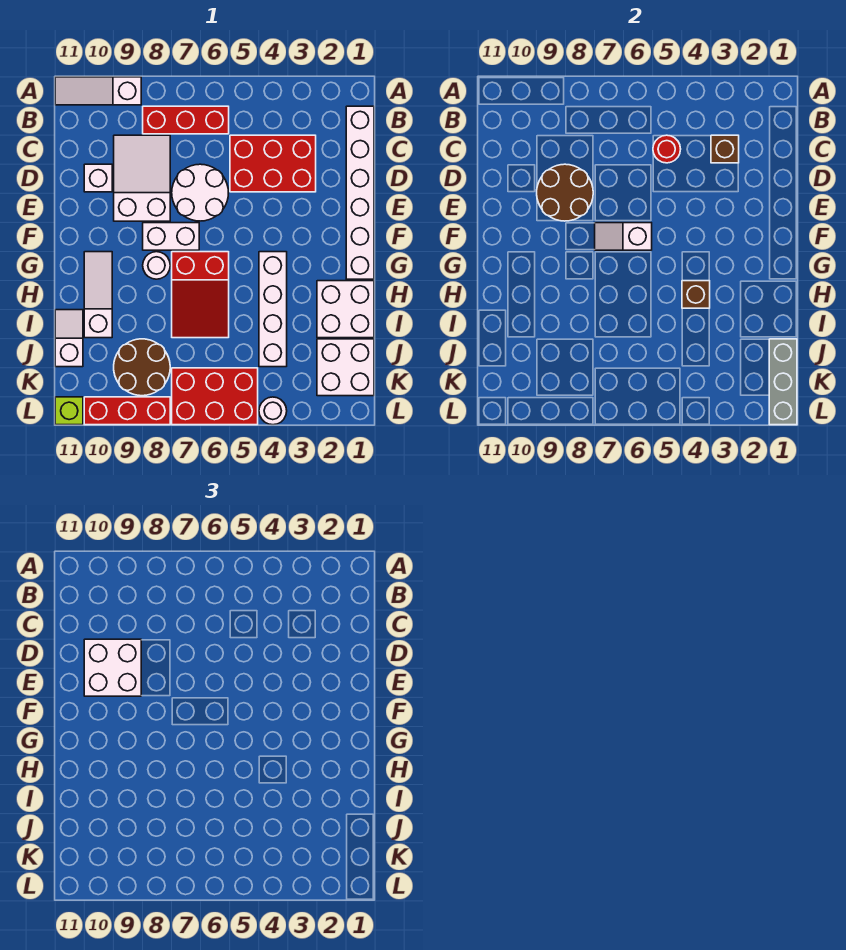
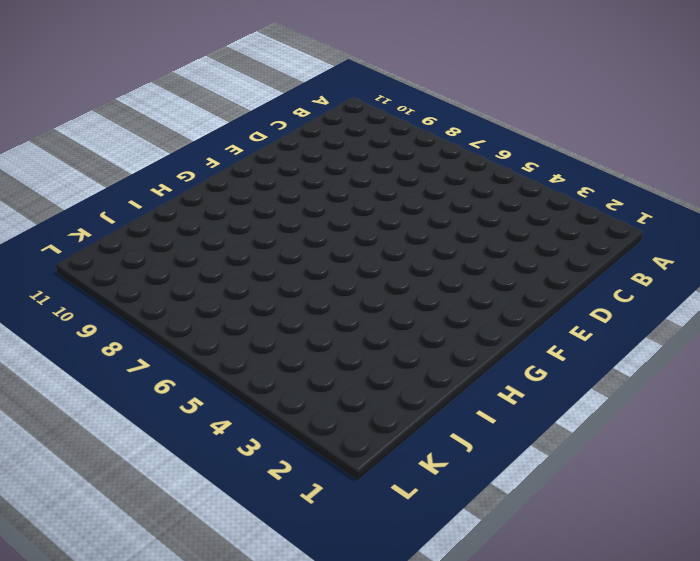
none -> white 1x3 slope [55,77,141,105]
none -> white 1x6 brick [346,106,374,279]
none -> red 1x3 brick [143,106,229,134]

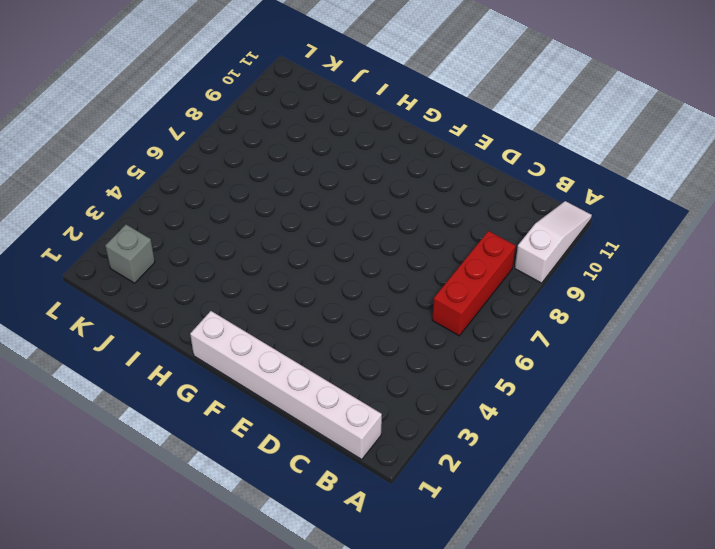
grey 1x1 brick [105,225,155,283] -> white 2x2 brick [317,339,374,396]
none -> red 2x3 brick [230,135,316,192]
none -> white 2x3 slope [114,135,170,221]
none -> white 2x2 round brick [172,164,228,221]

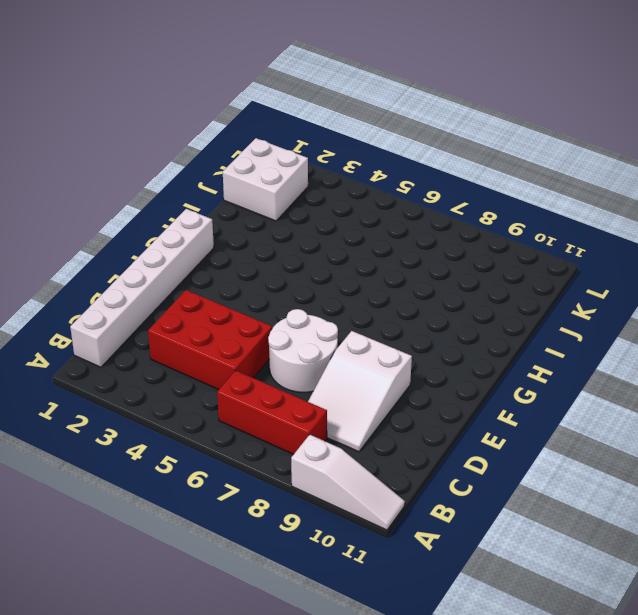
none -> white 1x1 brick [84,164,112,192]
none -> white 1x2 brick [143,223,199,250]
none -> white 1x4 brick [259,252,287,367]

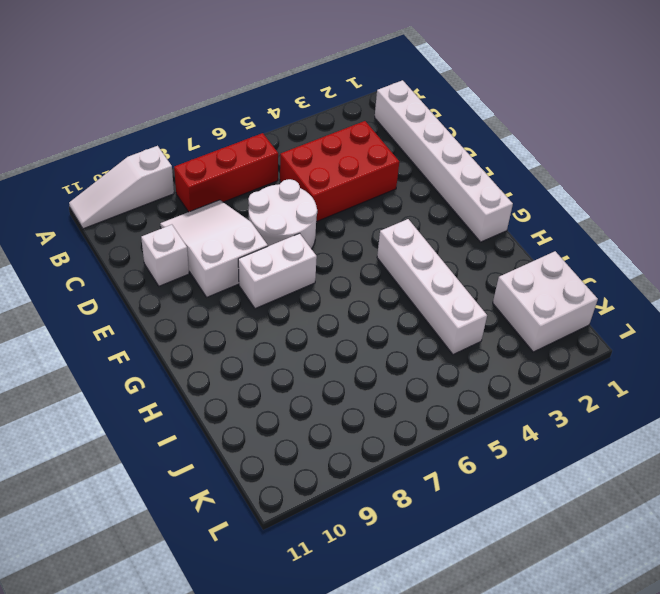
none -> red 2x3 slope [172,252,229,338]
none -> white 1x1 round brick [143,252,170,279]
none -> white 1x3 slope [84,252,112,338]

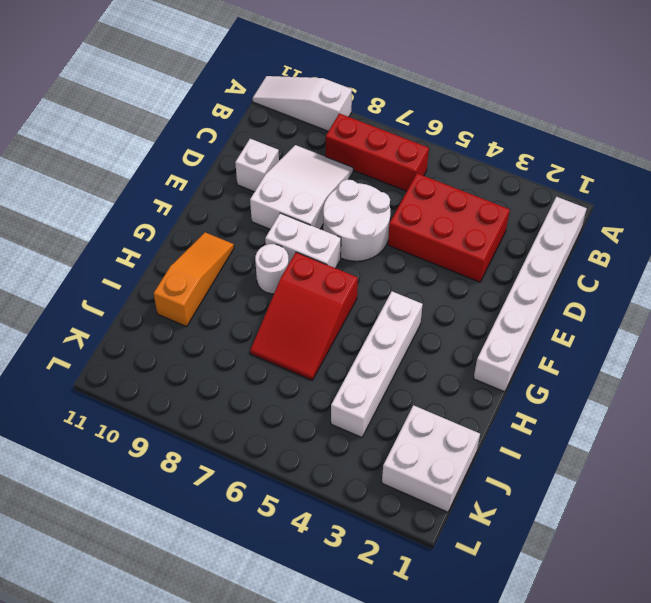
orange 1x3 slope [154,232,234,327] -> white 1x3 slope [84,252,112,338]
none -> white 2x2 brick [317,281,374,338]
none -> white 1x2 slope [55,310,83,367]
none -> brown 2x2 round brick [114,339,170,396]

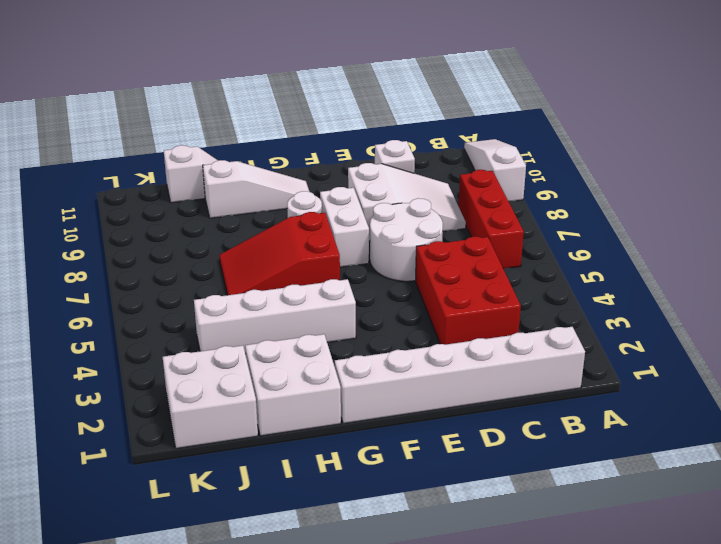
none -> brown 2x2 round brick [114,339,170,396]
none -> red 2x3 brick [172,368,258,425]
none -> white 1x1 round brick [259,397,287,425]

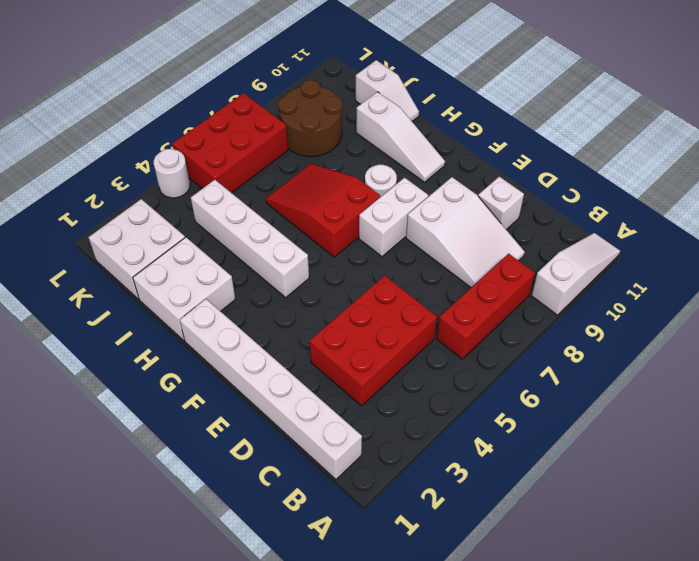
none -> white 2x2 round brick [172,164,228,221]
none -> red 1x3 brick [84,397,170,425]
none -> lime 1x1 brick [55,397,83,425]

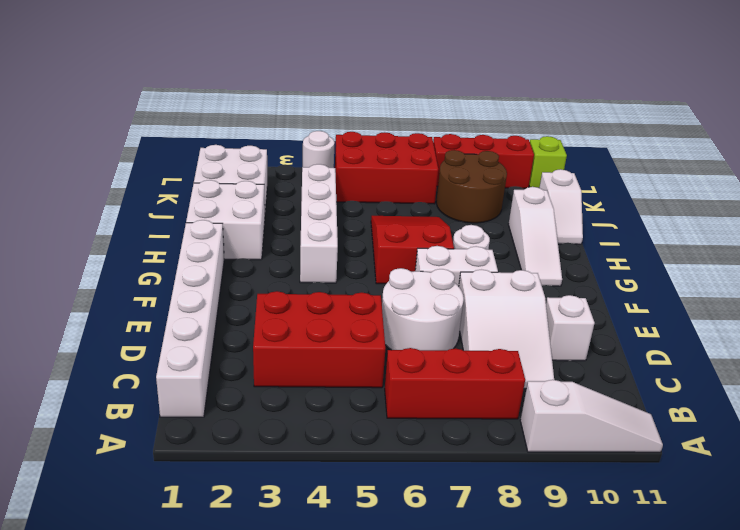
none -> brown 1x1 brick [711,135,739,163]
none -> red 1x1 round brick [653,135,681,163]
none -> brown 2x2 round brick [537,164,593,221]

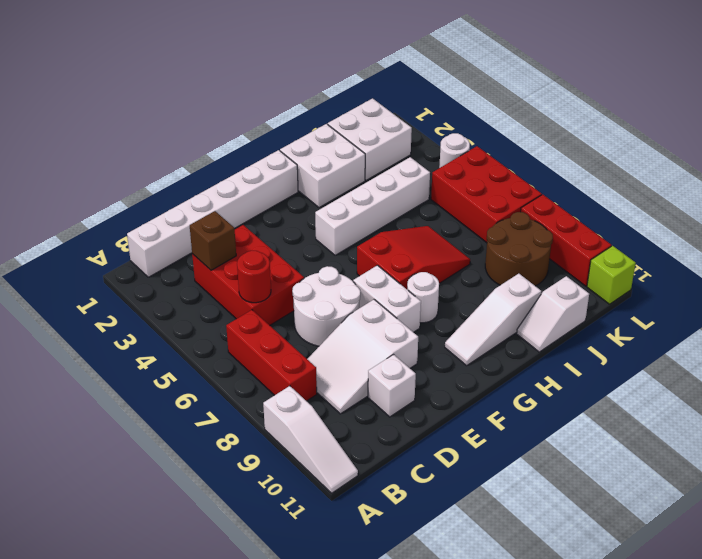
none -> brown 2x2 round brick [537,164,593,221]
none -> white 1x2 slope [595,223,652,250]
none -> brown 1x1 brick [682,281,710,308]

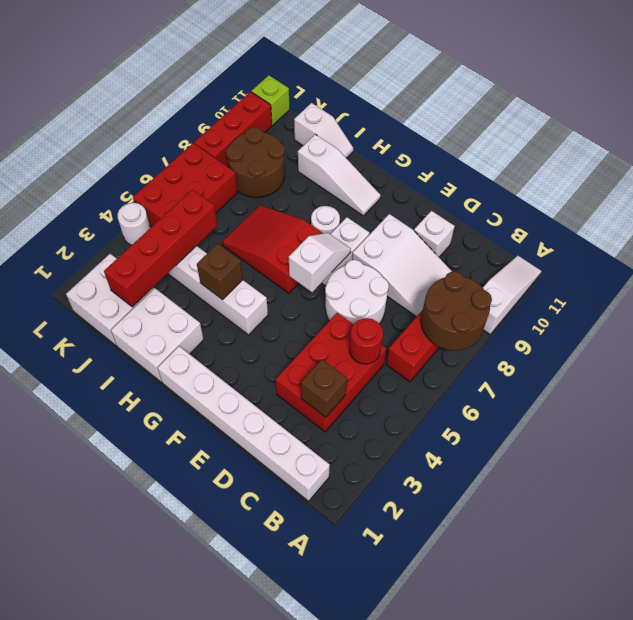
brown 2x2 round brick [421,272,492,350] -> brown 2x2 round brick moved to [537,164,593,221]
red 1x4 brick [104,190,217,307] -> none
none -> grey 1x3 brick [769,339,797,425]
none -> white 2x2 brick [84,639,141,696]

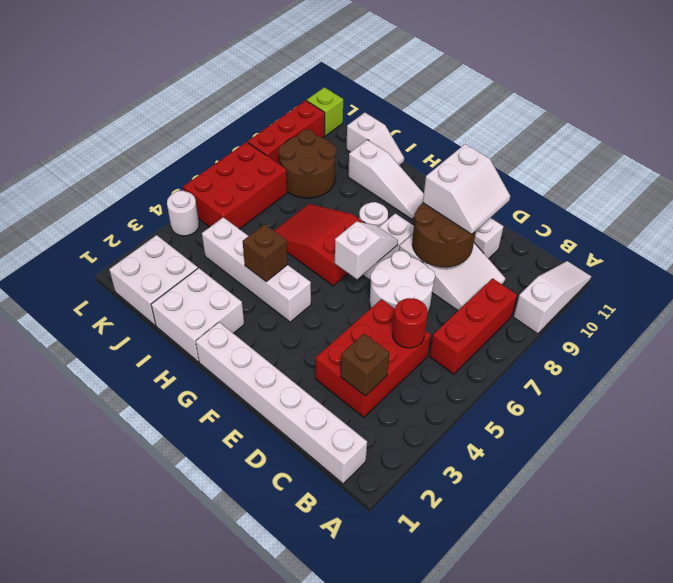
white 2x2 slope [423,144,510,234] -> white 2x2 brick [84,639,141,696]
none -> grey 1x3 brick [769,339,797,425]

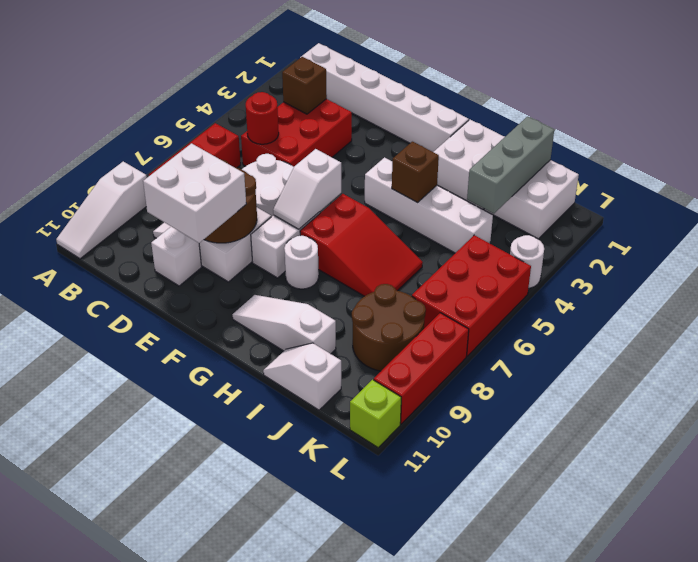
grey 1x3 brick [467,117,554,214] -> grey 1x3 brick turned to [769,339,797,425]

